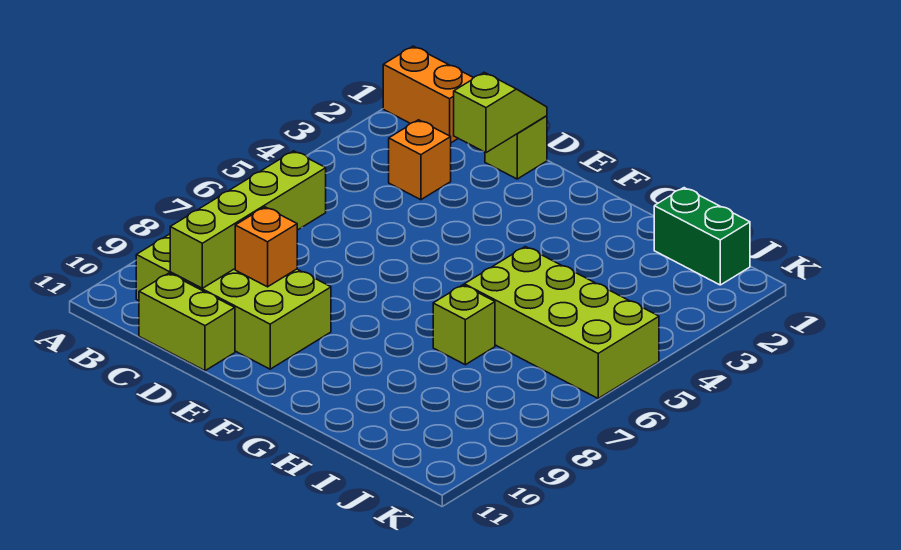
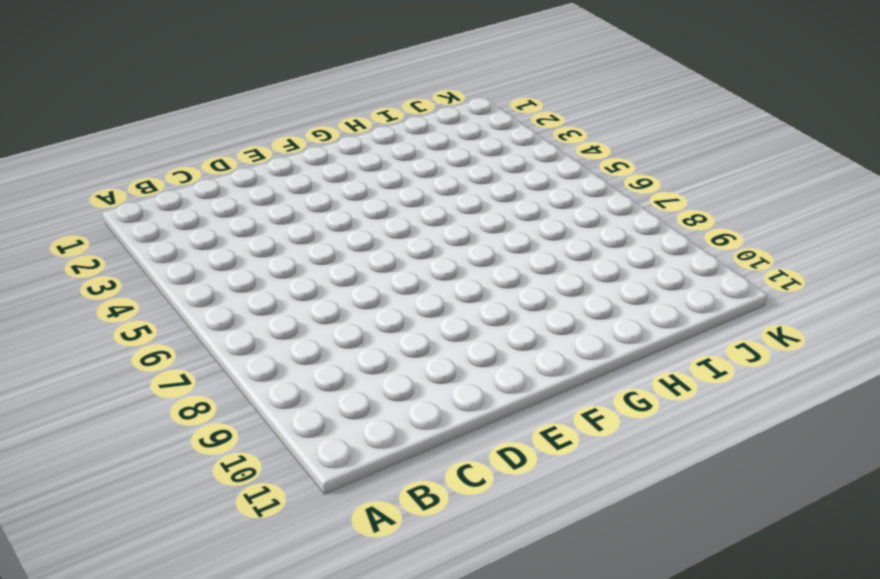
none -> orange 1x2 brick [383,46,473,143]
none -> lime 2x4 brick [136,234,331,369]

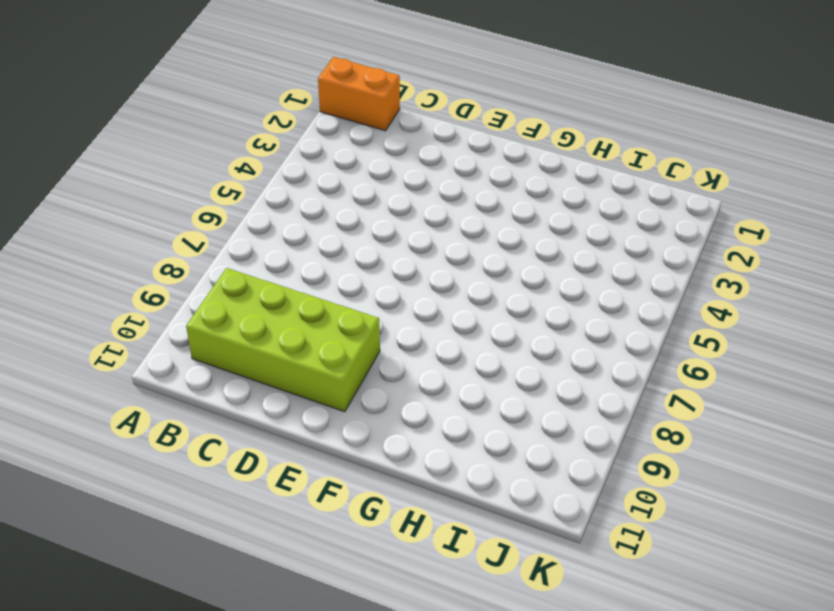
none -> orange 1x1 brick [389,120,451,200]
none -> lime 1x2 brick [139,273,235,371]

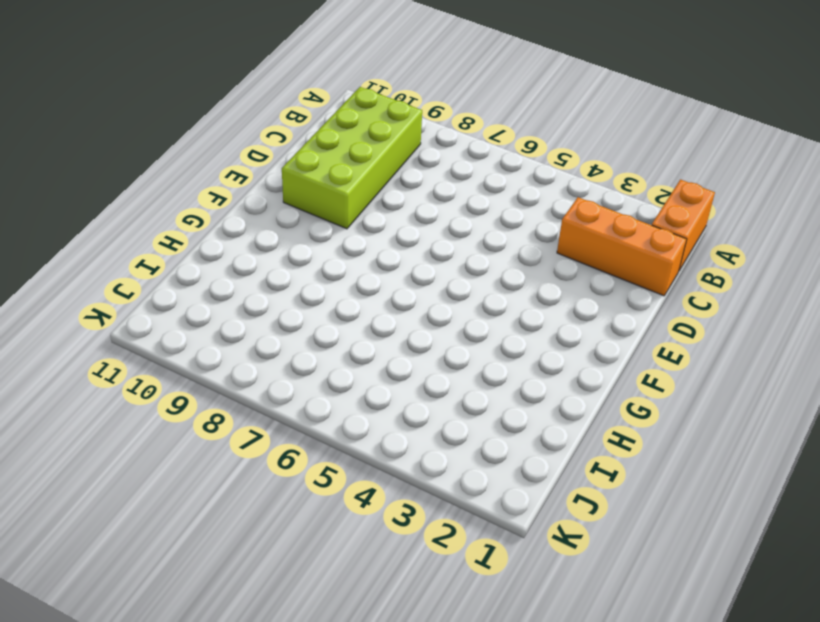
orange 1x3 brick [557,197,687,296] -> orange 1x1 brick [389,120,451,200]
none -> lime 1x2 brick [139,273,235,371]
none -> lime 1x1 brick [485,116,547,179]

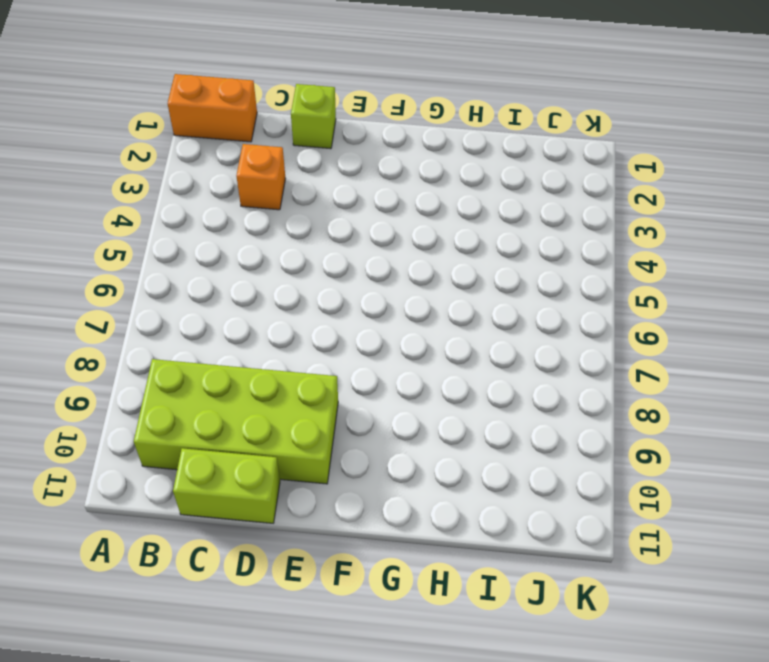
none -> lime 2x4 brick [464,247,659,398]
none -> lime 1x1 brick [433,285,495,365]

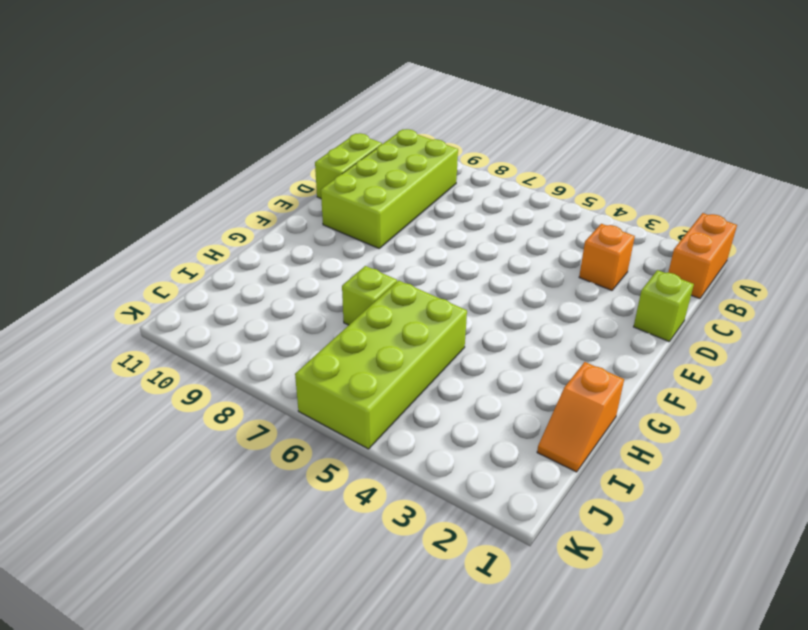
orange 1x2 slope [537,362,624,472] -> green 1x2 brick [654,188,750,285]
none -> lime 1x4 brick [170,151,326,288]
none -> lime 1x2 slope [454,72,547,153]

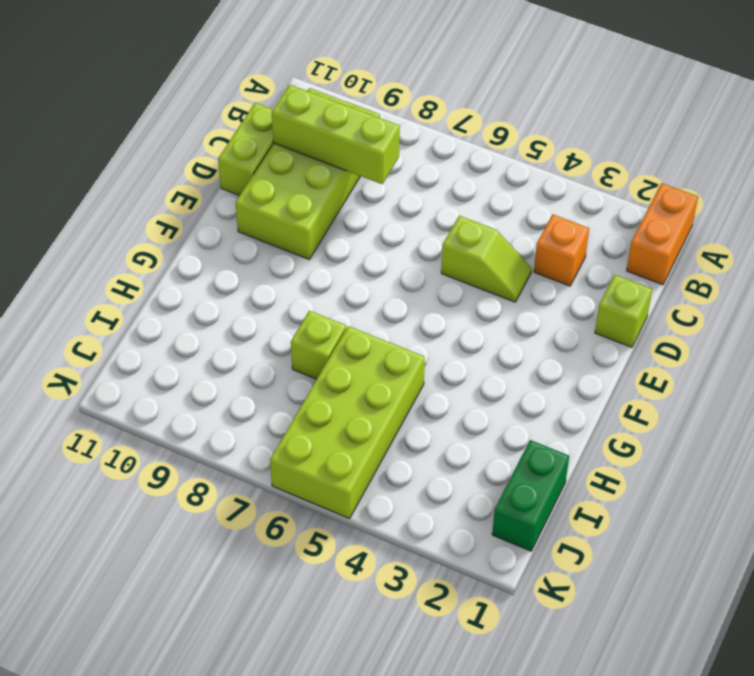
lime 1x3 brick [271,85,400,184] -> lime 1x4 brick [170,151,326,288]
lime 1x2 slope [441,216,532,302] -> lime 1x2 slope moved to [454,72,547,153]
none -> orange 1x1 brick [235,207,297,287]

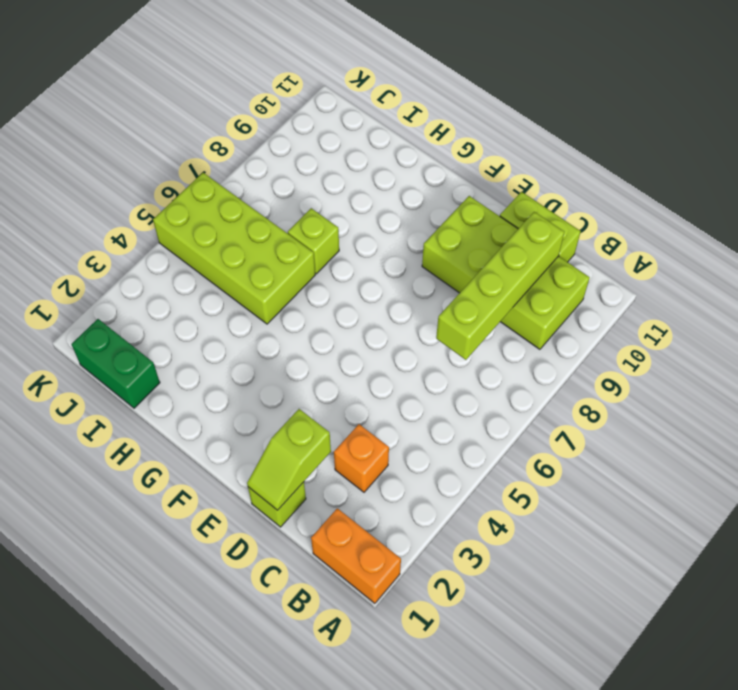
none -> orange 1x1 brick [235,207,297,287]

